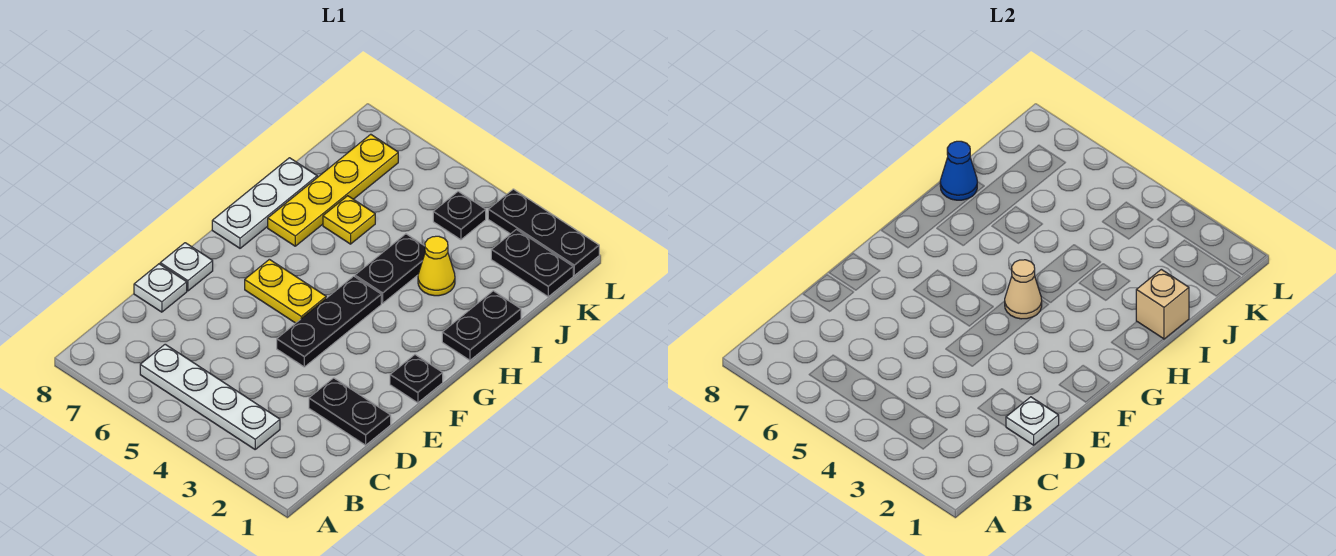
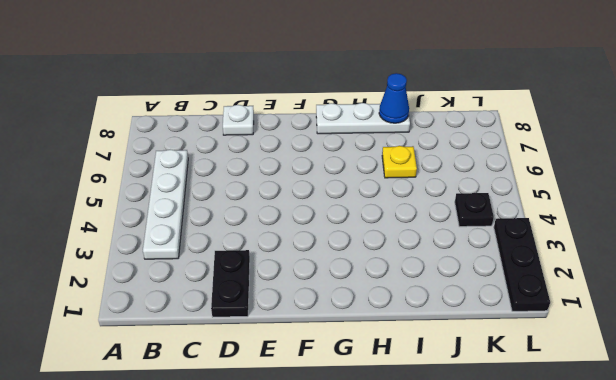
none -> black 1x3 plate [277,276,381,367]
none -> white 1x1 plate [160,243,213,291]
none -> black 1x1 plate [390,355,443,403]

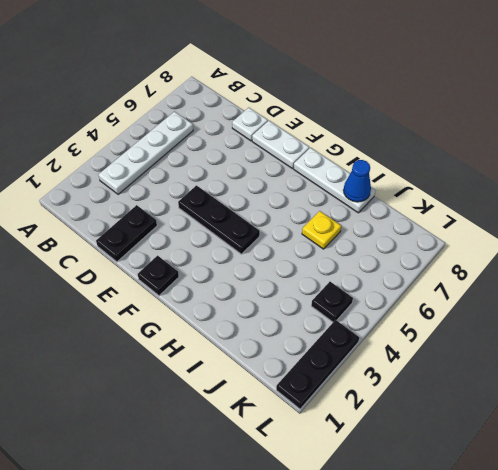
white 1x2 plate [252,121,309,169] -> white 1x1 plate [160,243,213,291]
none -> yellow 1x2 plate [245,259,326,323]
none -> black 1x2 plate [442,291,521,360]
none -> black 1x2 plate [355,234,425,303]

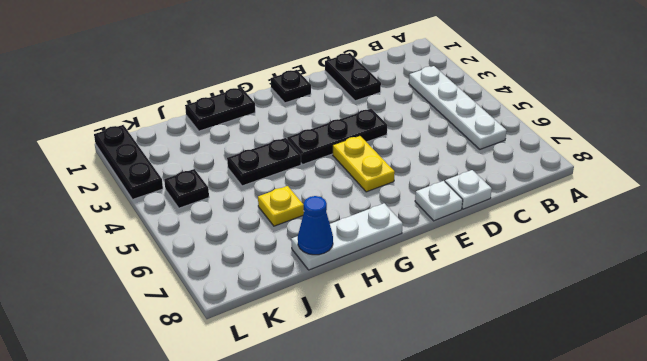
none -> yellow 1x4 plate [268,134,398,246]
none -> yellow 1x1 cone [418,236,455,296]
none -> black 1x2 plate [491,229,573,297]

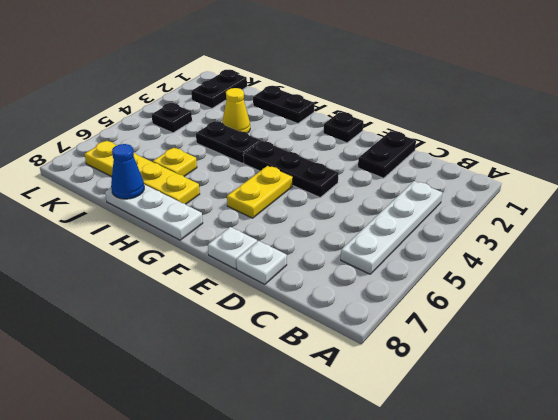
none -> black 1x3 plate [488,189,599,275]
none -> white 1x1 plate [1006,397,1059,445]
none -> tan 1x1 cone [1005,260,1042,319]

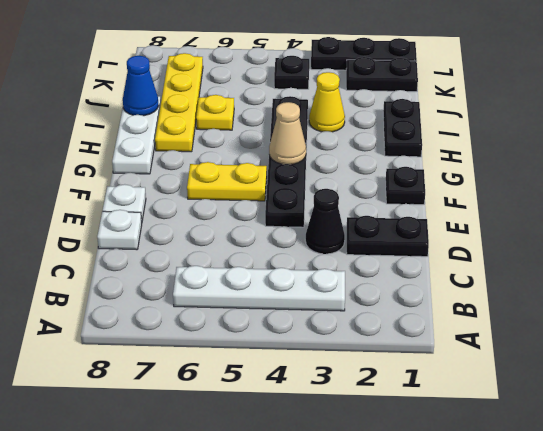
black 1x1 cone [305,189,345,254] -> none
none -> white 1x1 plate [1006,397,1059,445]
none -> tan 1x1 brick [1136,269,1189,339]

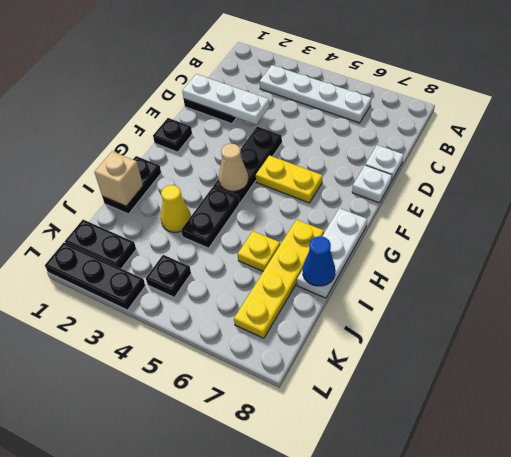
white 1x3 plate [182,74,269,124] -> white 1x1 plate [1006,397,1059,445]

